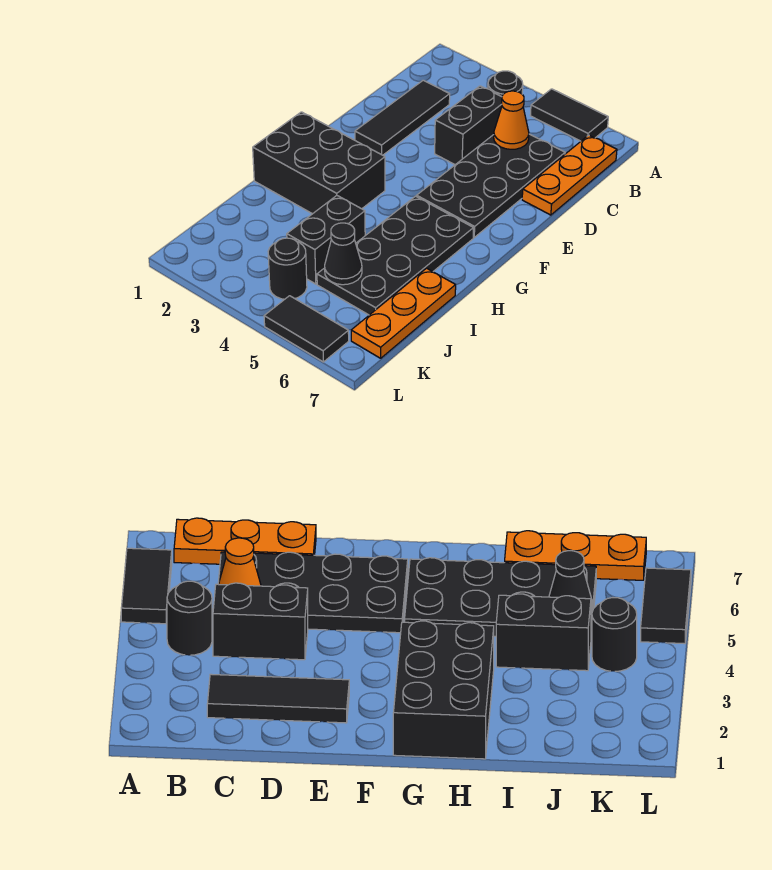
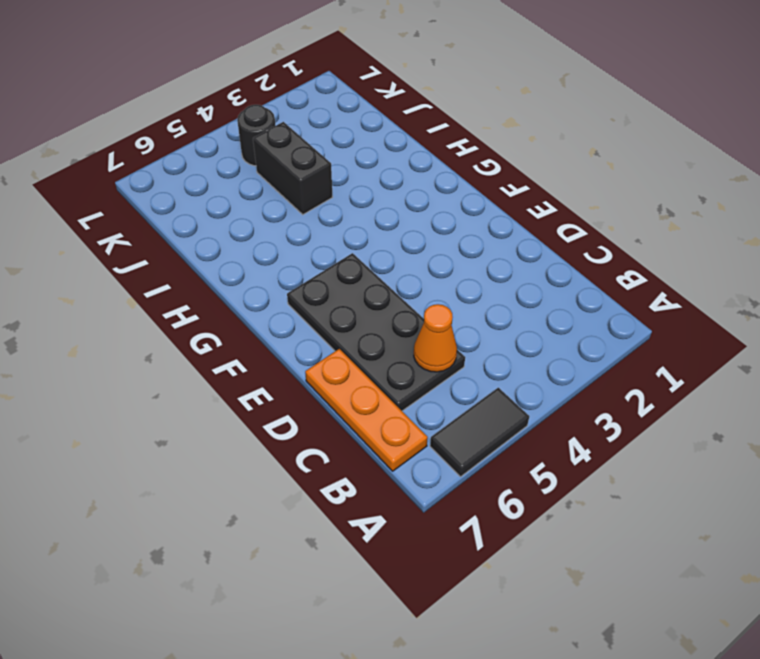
none -> black 1x1 round brick [488,71,523,97]
none -> black 1x3 tile [355,80,450,155]
none -> black 1x2 brick [435,86,502,165]

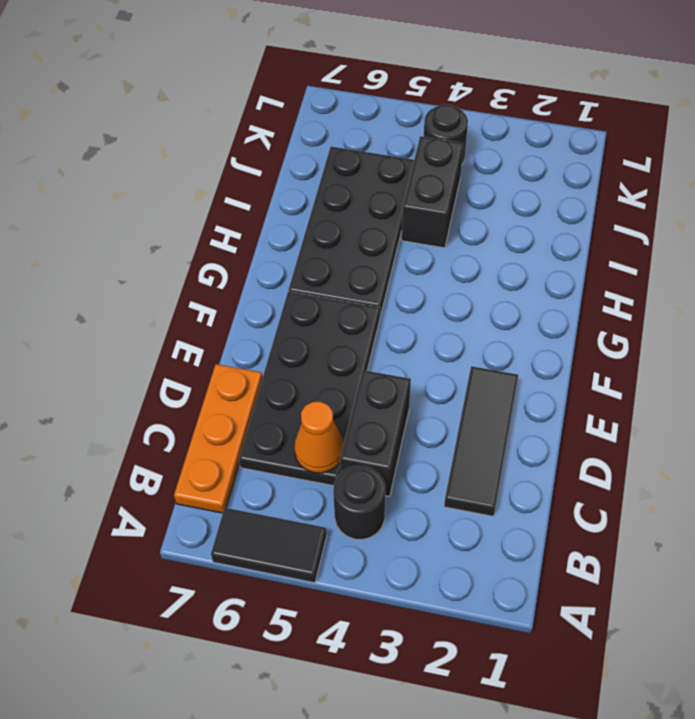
none -> black 2x3 brick [253,112,385,214]
none -> orange 1x3 plate [351,268,456,358]
none -> black 1x2 tile [264,296,349,362]

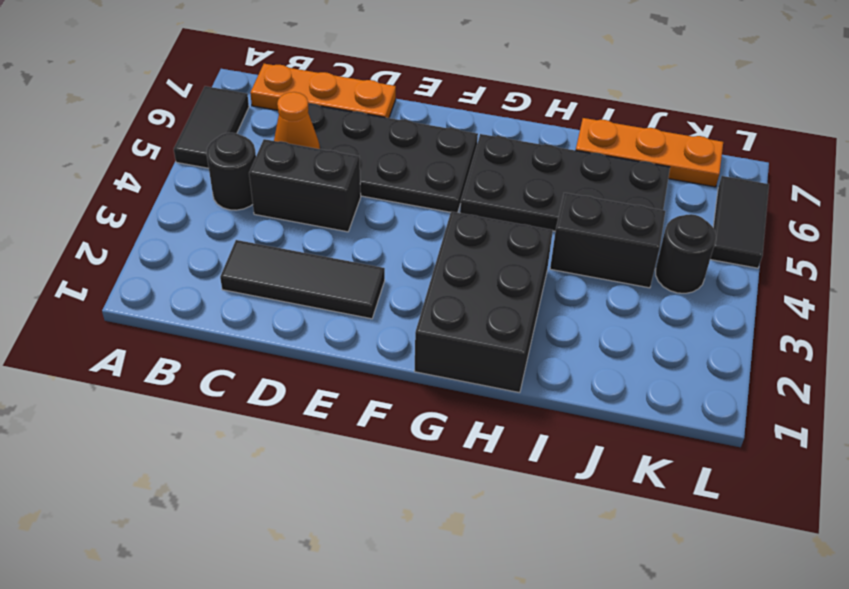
none -> black 1x1 cone [325,223,362,285]

